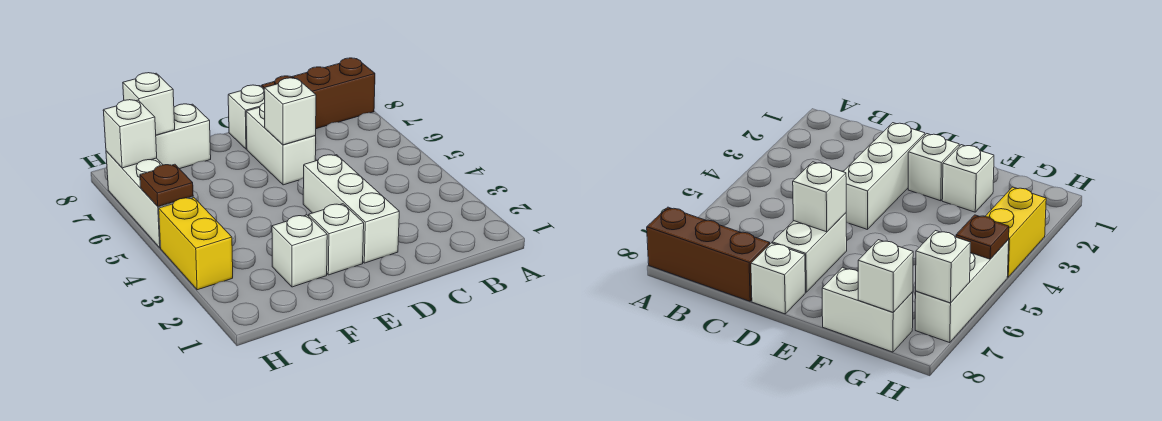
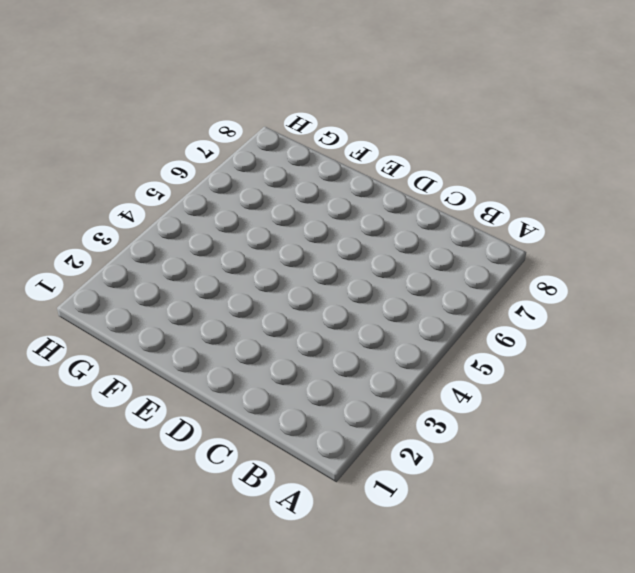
none -> brown 1x3 brick [262,58,375,129]
none -> white 1x3 brick [303,155,399,263]
none -> white 1x2 brick [246,103,316,185]

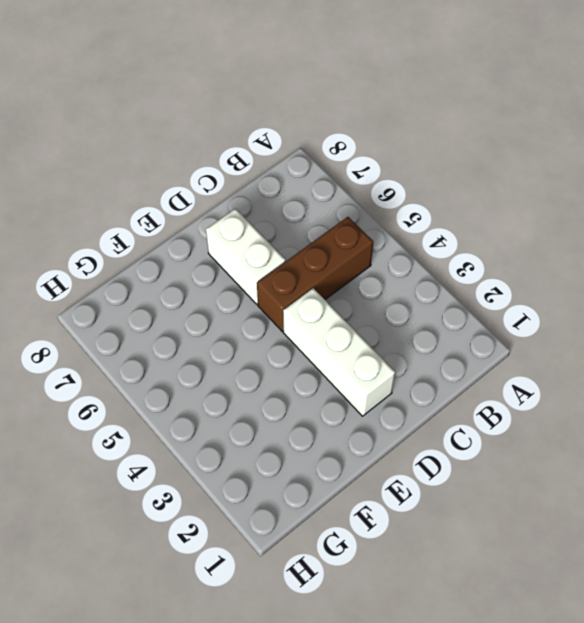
brown 1x3 brick [257,217,373,331] -> brown 1x3 brick moved to [262,58,375,129]
none -> white 1x1 brick [228,85,265,149]
none -> white 1x1 brick [309,204,364,275]
none -> white 1x1 brick [272,215,327,287]

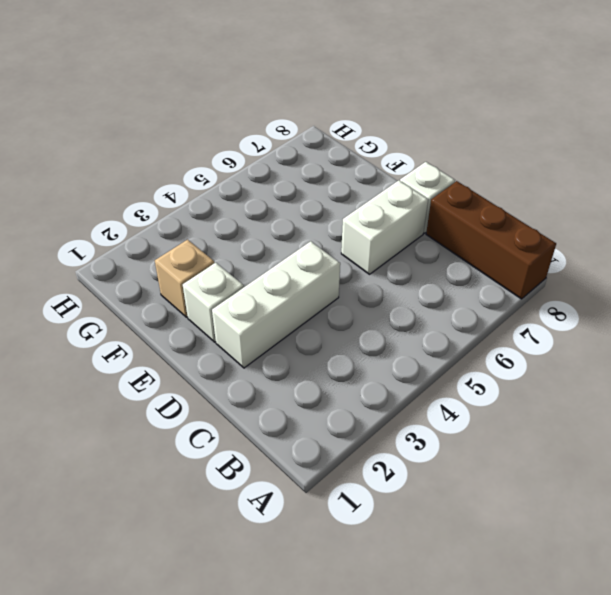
tan 1x1 brick [155,240,214,317] -> white 1x1 brick [272,215,327,287]
none -> white 1x2 brick [156,104,211,169]
none -> yellow 1x2 brick [159,198,233,290]
none -> white 1x3 brick [106,151,193,248]

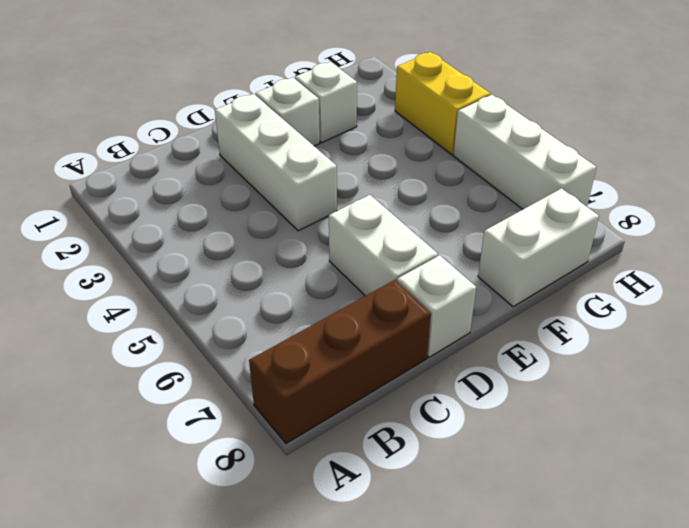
none -> white 1x1 brick [264,78,316,145]
none -> white 1x1 brick [123,73,175,135]
none -> brown 1x1 plate [140,164,193,207]

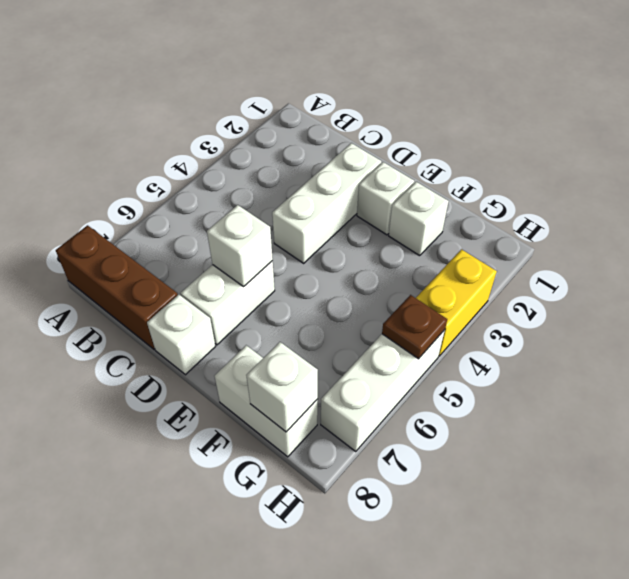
none -> white 1x1 brick [103,100,157,168]

